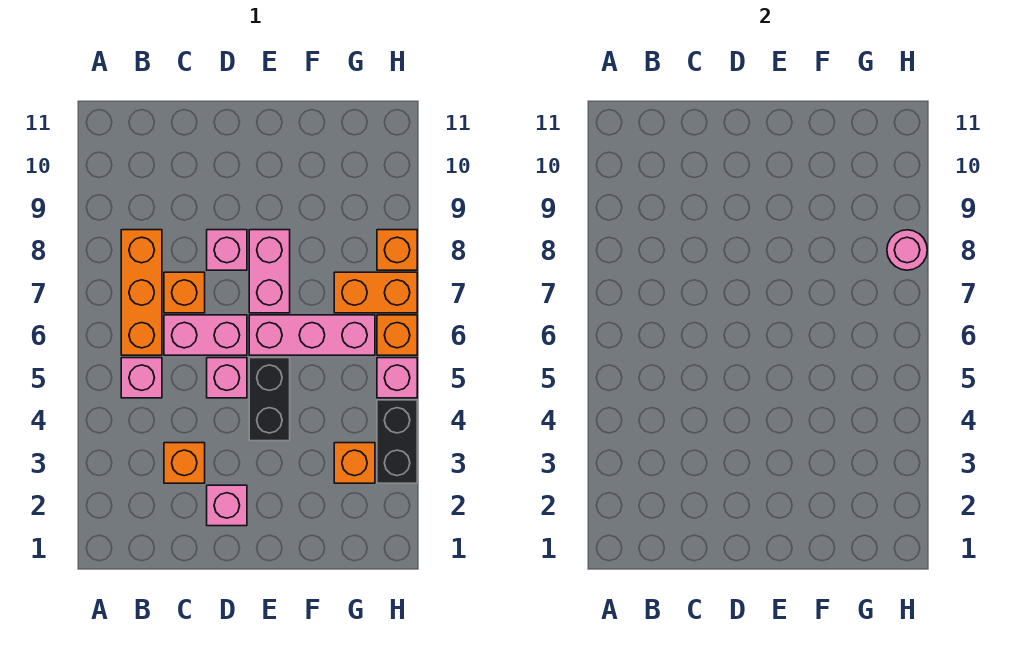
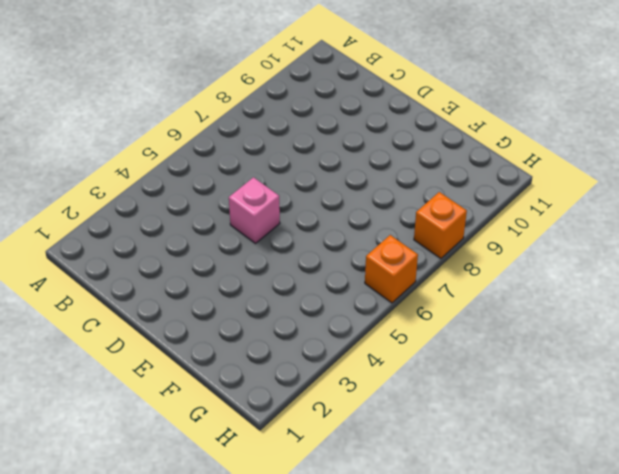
none -> pink 1x1 brick [121,358,162,398]
none -> orange 1x3 brick [121,230,162,355]
none -> orange 1x1 brick [164,443,205,483]

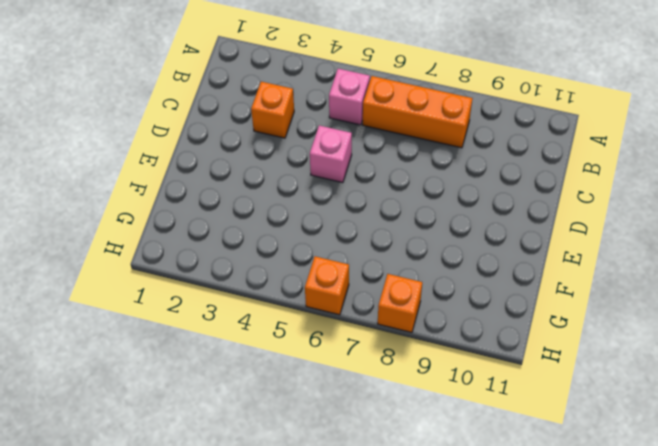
none -> pink 1x2 brick [164,315,247,355]
none -> orange 1x1 brick [164,272,205,313]
none -> pink 1x1 brick [207,485,247,526]

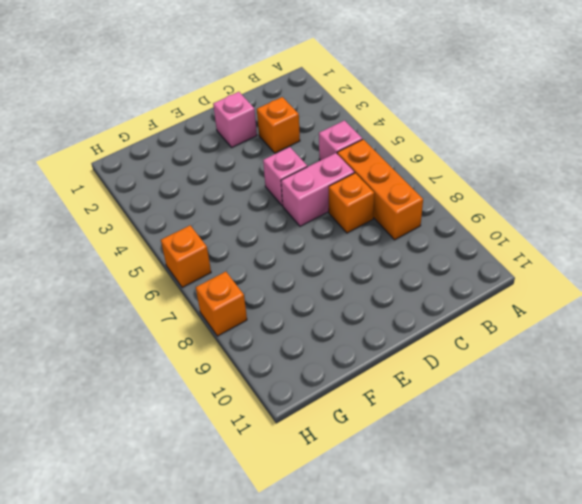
none -> pink 1x1 brick [207,230,247,270]
none -> black 1x2 brick [249,358,290,441]
none -> pink 1x3 brick [249,315,375,355]

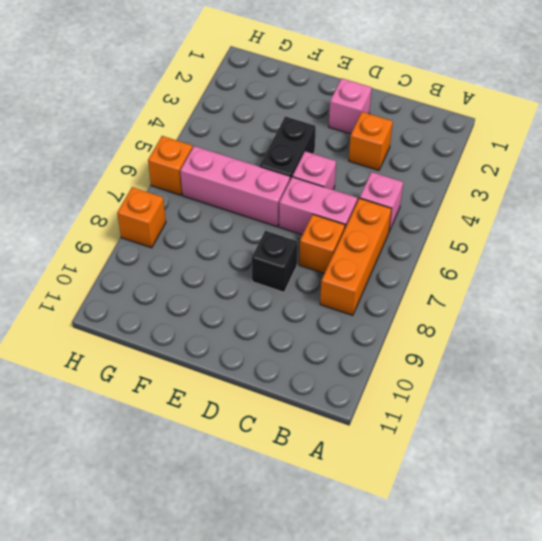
black 1x1 brick [252,231,298,292] -> pink 1x1 brick [207,230,247,270]
none -> pink 1x2 brick [249,230,290,313]
none -> orange 1x1 brick [334,443,375,483]
none -> orange 1x2 brick [334,272,417,313]

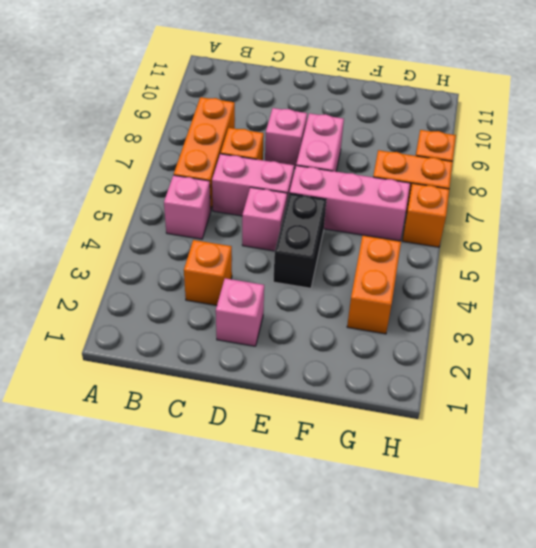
orange 1x2 brick [347,235,401,334] -> orange 1x1 brick [334,443,375,483]
none -> black 1x2 brick [377,400,417,483]
none -> pink 1x1 brick [377,358,417,398]
none -> pink 1x1 round brick [887,230,927,270]

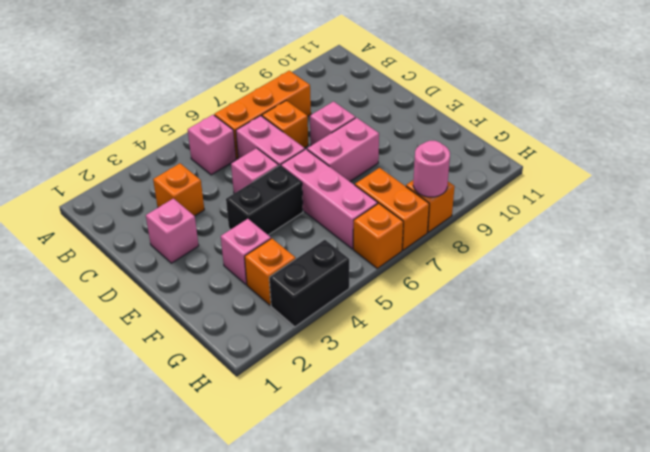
pink 1x1 brick [221,219,271,285] -> pink 1x1 brick moved to [377,358,417,398]

